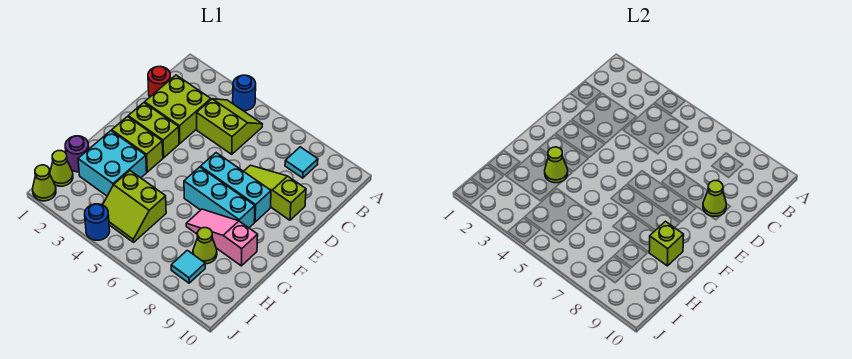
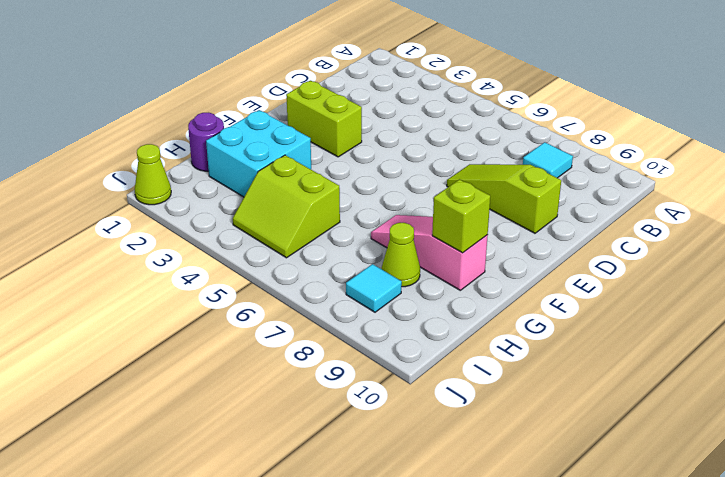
none -> blue 1x1 round brick [233,75,256,111]
none -> lime 2x2 slope [197,99,262,154]
none -> red 1x1 round brick [148,66,171,97]

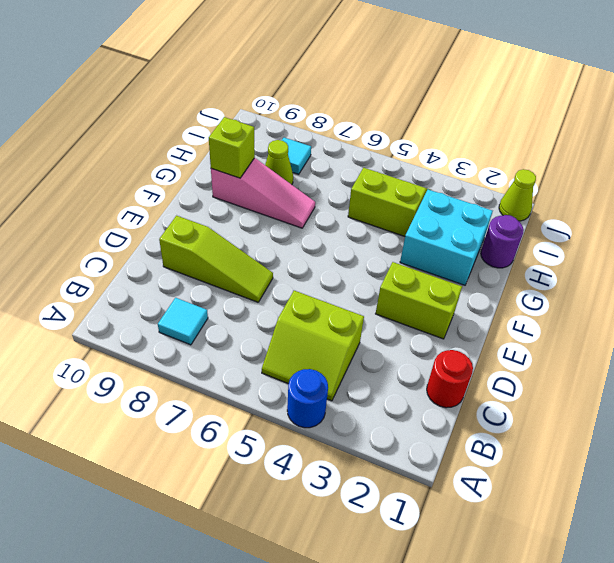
none -> lime 2x2 brick [145,75,211,144]
none -> cyan 1x3 brick [201,153,271,222]
none -> lime 1x2 brick [112,117,163,172]

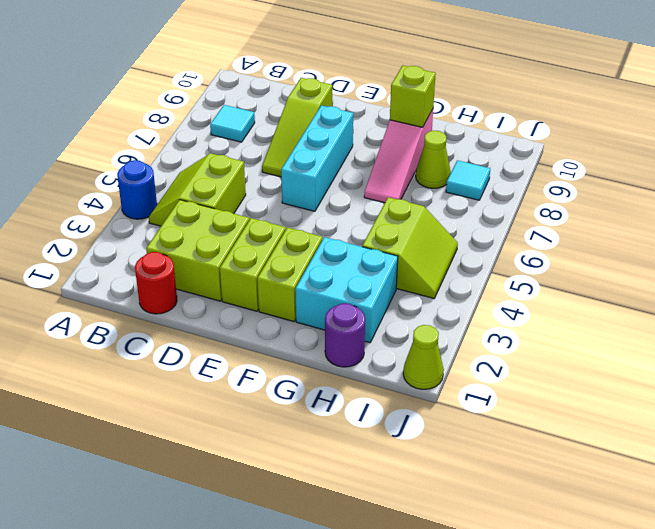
none -> cyan 1x3 brick [184,167,255,228]
none -> lime 1x1 cone [50,151,73,186]
none -> blue 1x1 round brick [85,204,110,240]

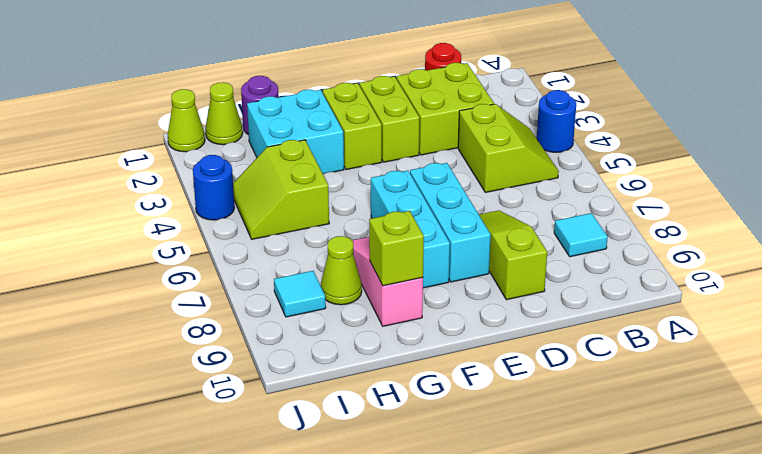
none -> lime 1x1 cone [703,181,726,216]
none -> lime 1x1 cone [545,147,568,183]

